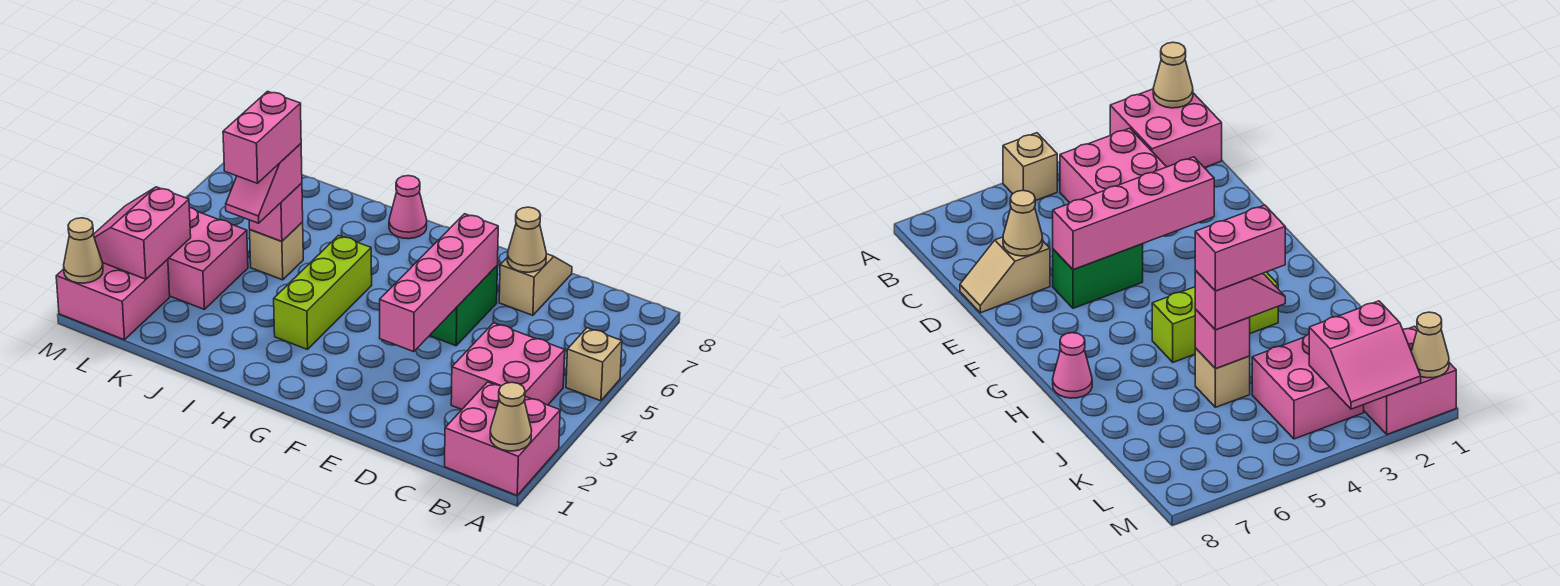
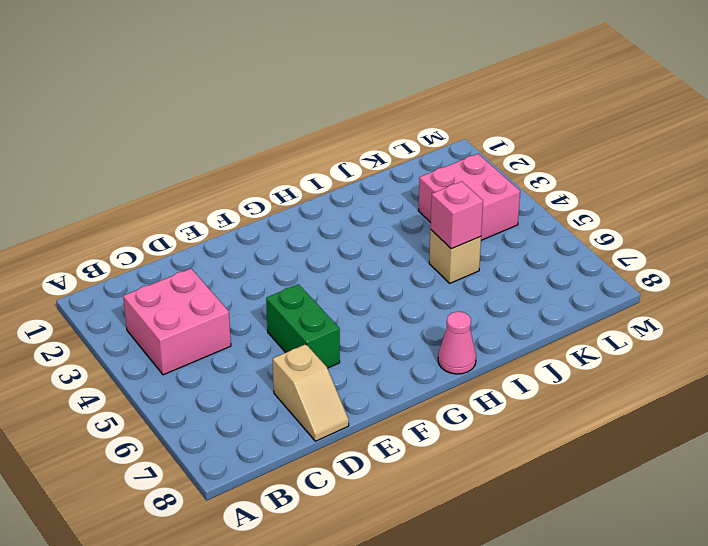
none -> pink 2x2 brick [445,382,560,495]
none -> tan 1x1 brick [566,328,622,401]
none -> lime 1x3 brick [274,235,372,350]

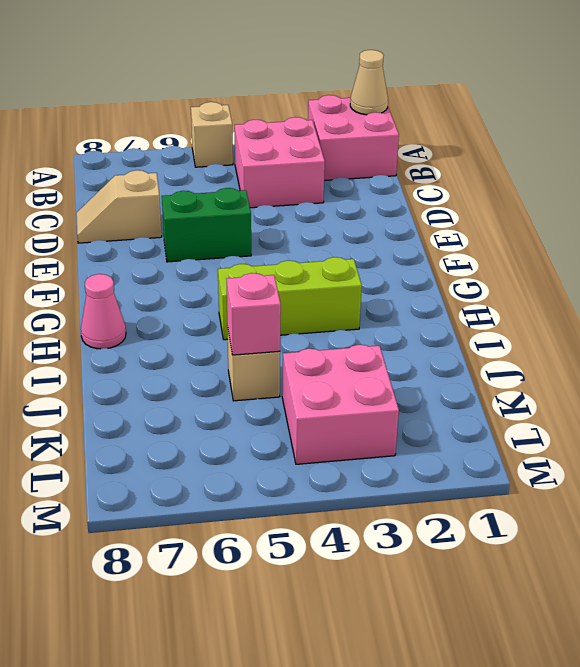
none -> pink 2x2 brick [56,259,170,340]
none -> tan 1x1 cone [507,207,546,272]
none -> pink 1x4 brick [380,214,498,352]

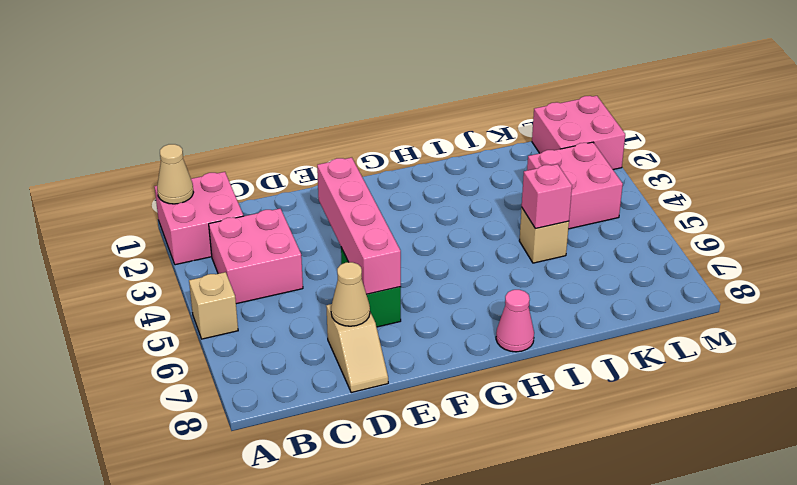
none -> lime 1x3 brick [274,235,372,350]
none -> pink 2x2 slope [93,187,191,279]
none -> tan 1x1 cone [64,218,103,283]

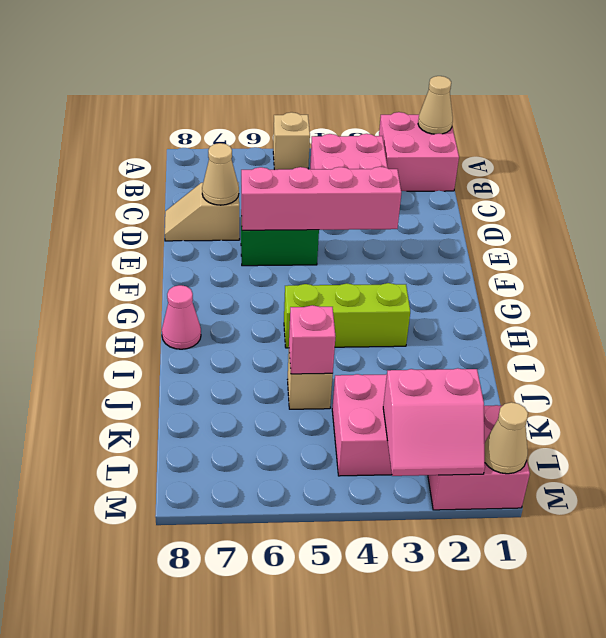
none -> pink 1x2 slope [226,144,302,223]
none -> pink 1x2 brick [223,91,301,183]

